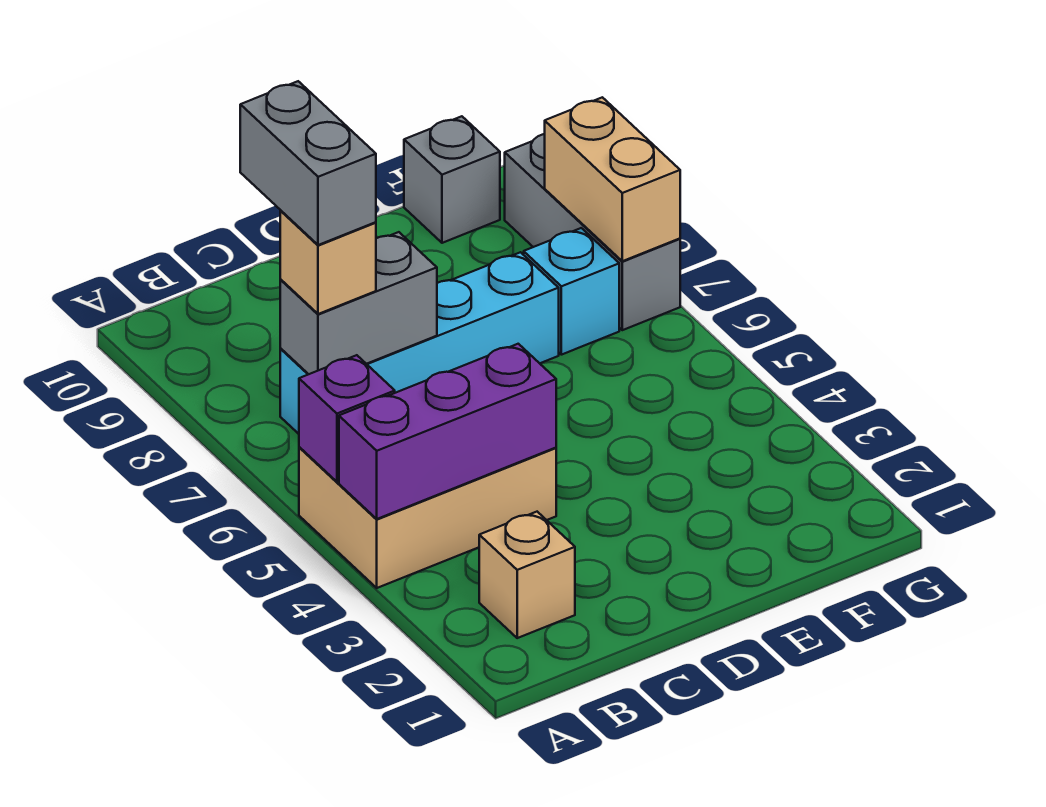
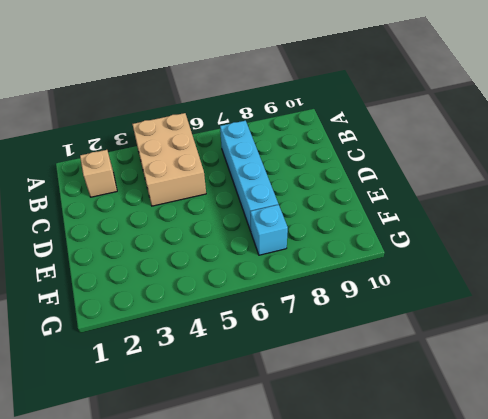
none -> grey 1x1 brick [404,116,500,243]
none -> grey 1x3 brick [505,134,680,330]
none -> purple 1x3 brick [339,344,556,519]

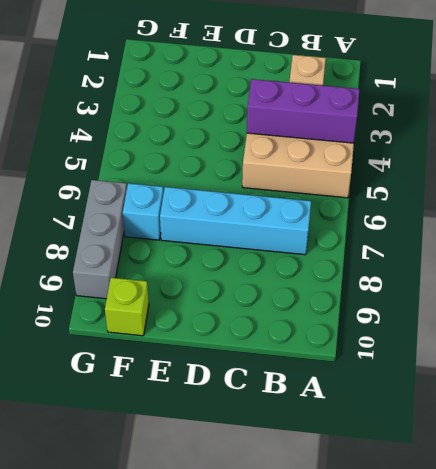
lime 1x1 brick [105,278,149,336] -> grey 1x1 brick [404,116,500,243]
none -> purple 1x1 brick [299,355,395,482]
none -> grey 1x2 brick [280,232,437,374]
none -> tan 1x2 brick [545,97,680,261]

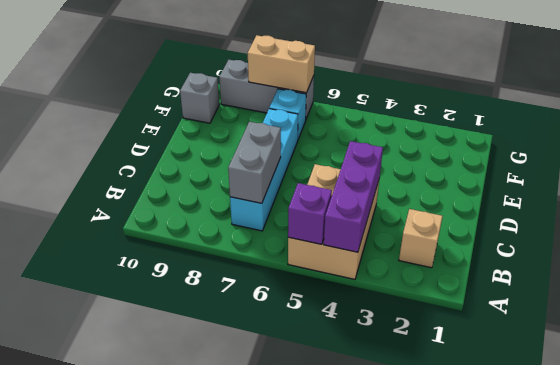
none -> tan 1x1 brick [280,211,376,314]
none -> grey 1x2 brick [240,81,376,245]

